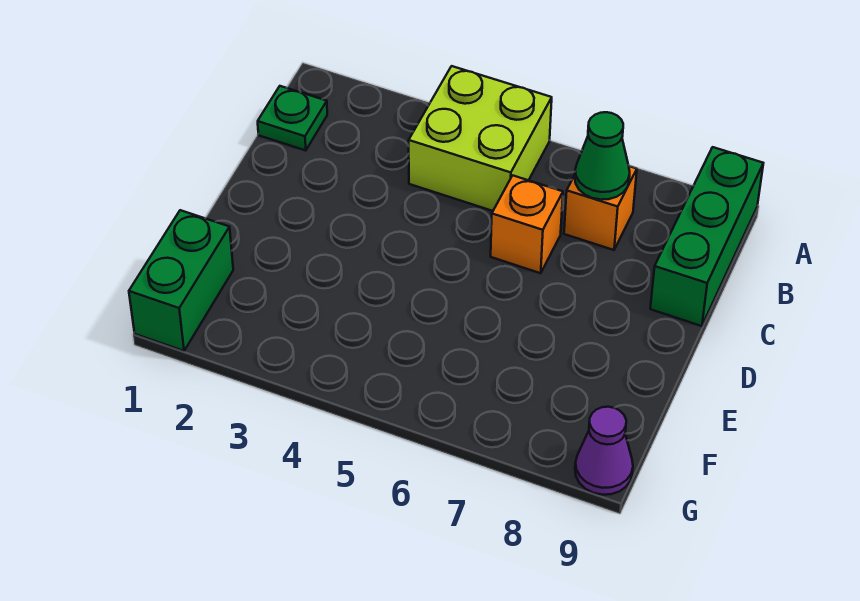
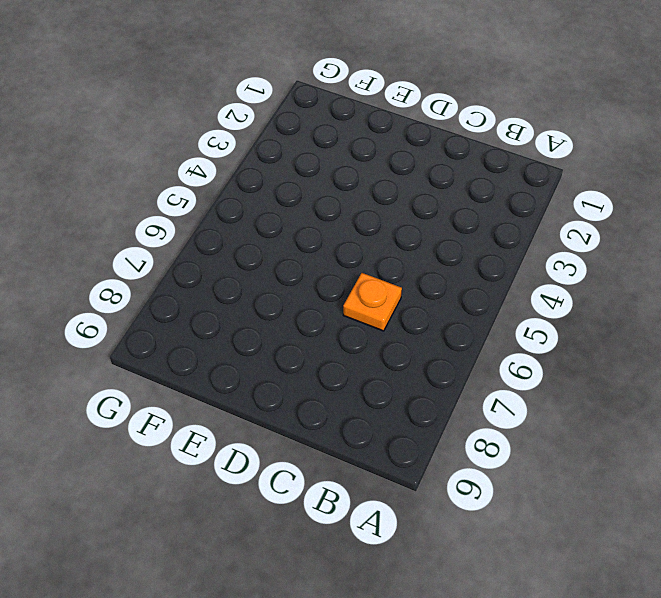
orange 1x1 plate [343,273,402,331] -> orange 1x1 brick [491,175,563,273]
none -> lime 2x2 brick [409,66,552,211]
none -> green 1x3 brick [650,147,763,326]

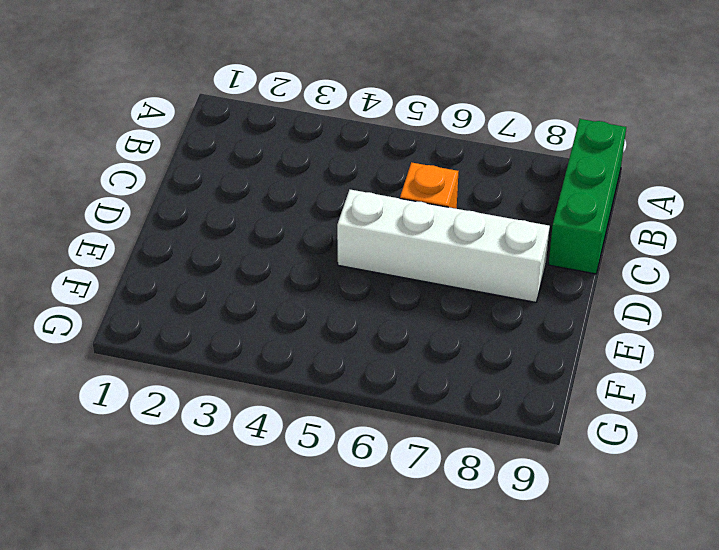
white 1x4 brick [337,190,550,302] -> none
none -> lime 2x2 brick [409,66,552,211]
none -> green 1x1 plate [258,86,327,151]

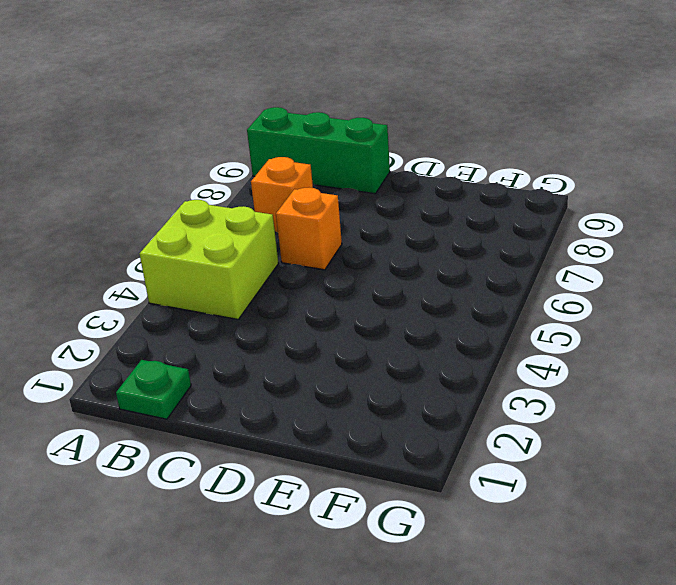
none -> green 1x2 brick [129,210,233,351]
none -> purple 1x1 cone [575,407,633,495]

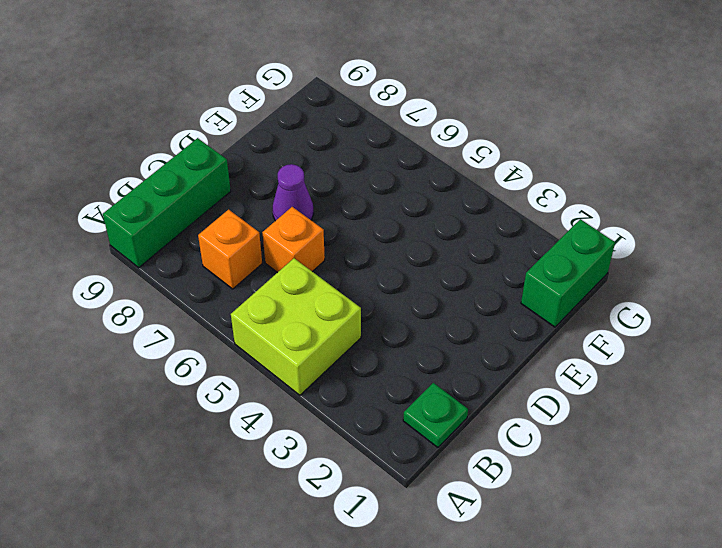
purple 1x1 cone [273,164,314,221] -> purple 1x1 cone moved to [575,407,633,495]
none -> green 1x1 cone [575,112,630,200]

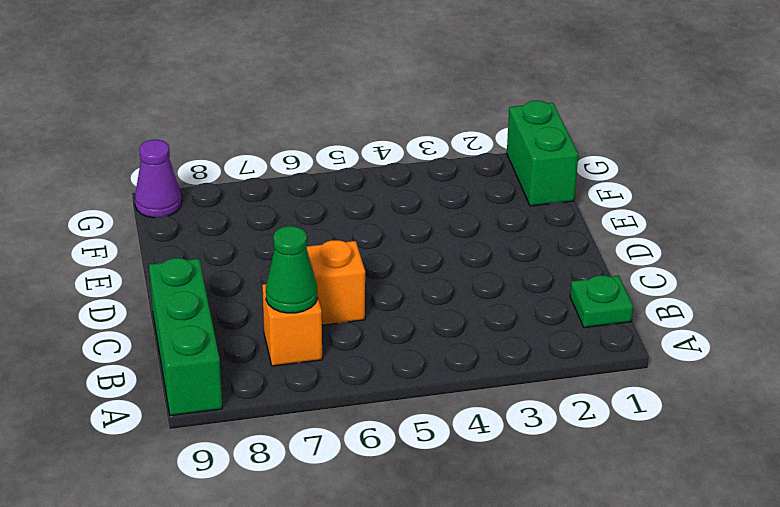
none -> lime 2x2 brick [409,66,552,211]

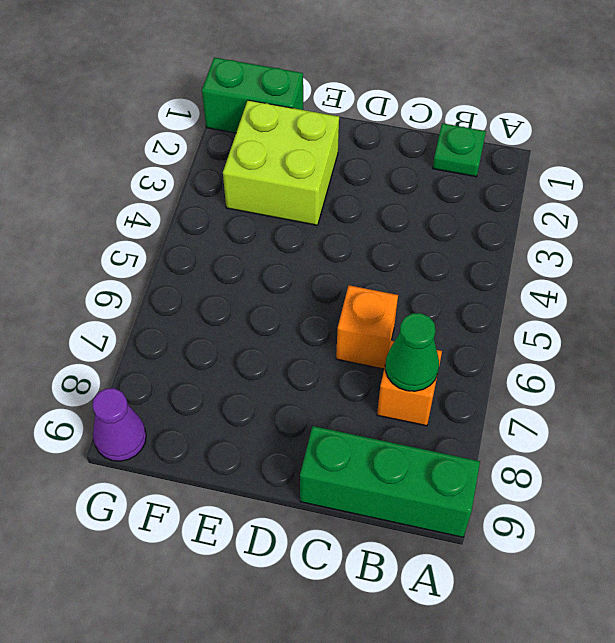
lime 2x2 brick [223,100,339,225] -> lime 2x2 brick moved to [409,66,552,211]

